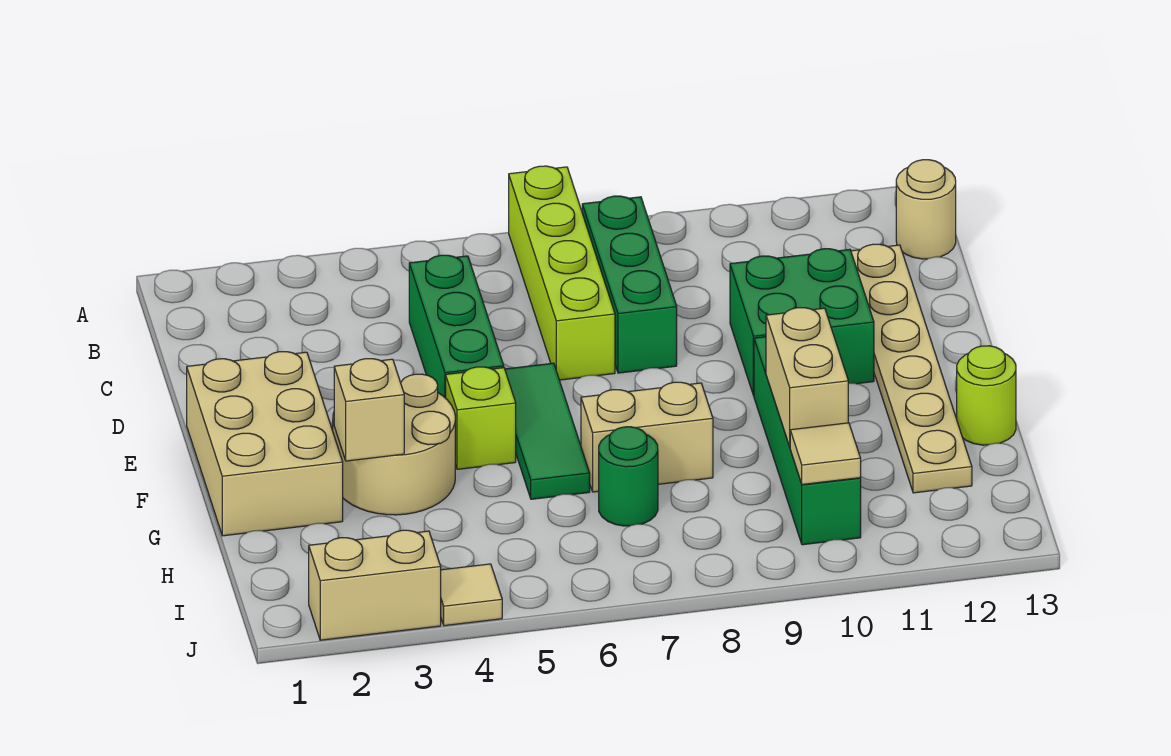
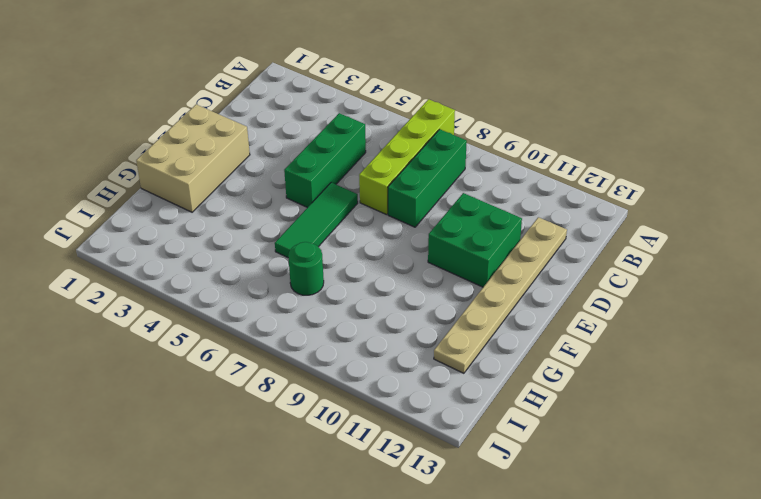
none -> tan 1x1 round brick [896,160,956,259]
none -> tan 2x2 round brick [333,374,455,515]
none -> lime 1x1 brick [446,367,516,469]

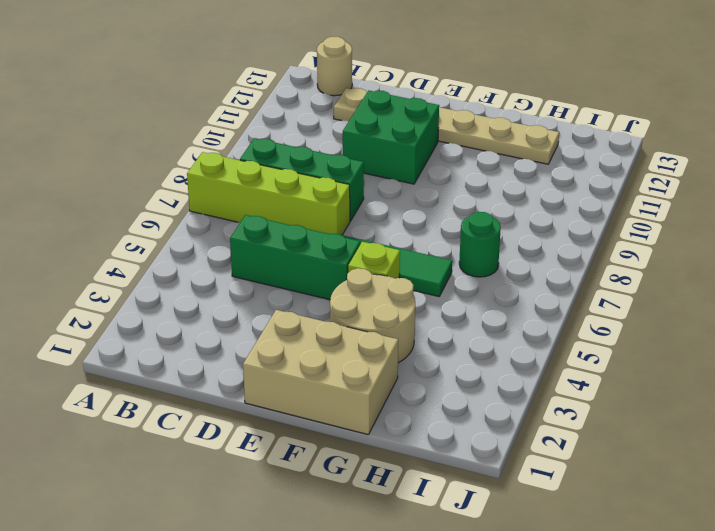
none -> green 1x4 brick [754,337,861,545]
none -> tan 1x2 brick [581,382,713,492]
none -> lime 1x1 round brick [957,346,1016,445]

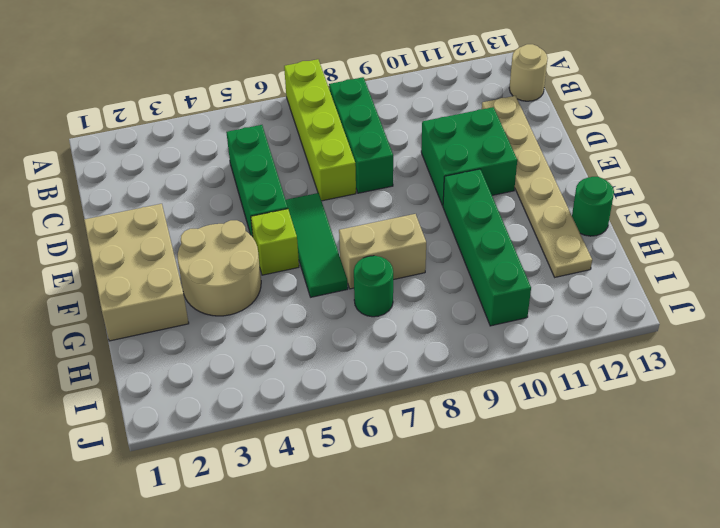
green 1x1 round brick [572,177,614,236] -> lime 1x1 round brick [957,346,1016,445]
none -> tan 1x2 brick [309,530,441,640]
none -> tan 1x1 tile [441,564,502,626]
none -> tan 1x1 brick [334,359,404,461]

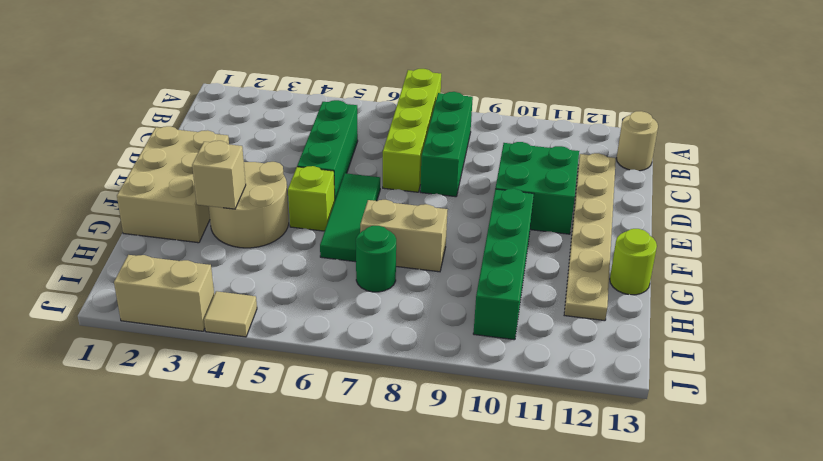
none -> tan 1x2 brick [766,308,848,447]
none -> tan 1x1 tile [790,423,861,485]

